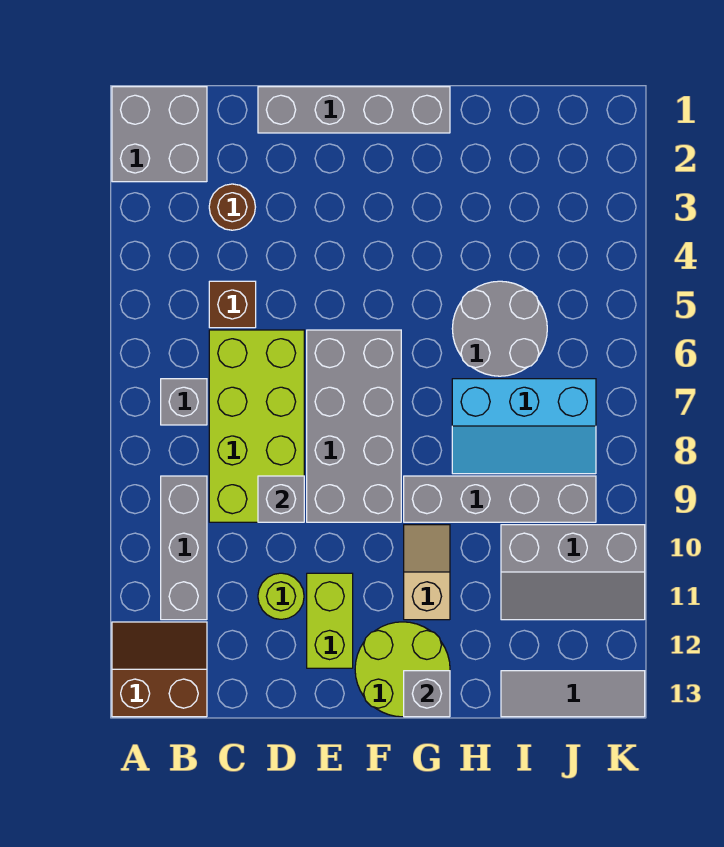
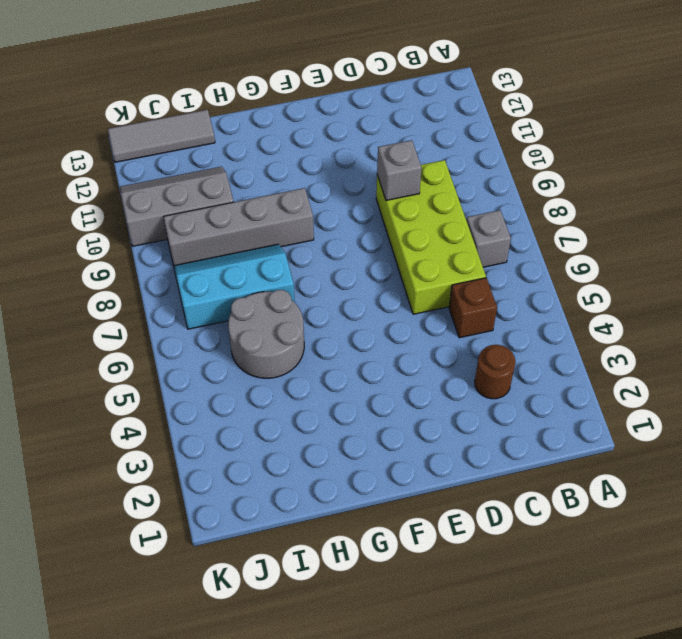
none -> grey 2x2 brick [112,87,207,182]
none -> brown 2x2 slope [112,622,207,717]
none -> grey 1x3 brick [161,476,207,620]

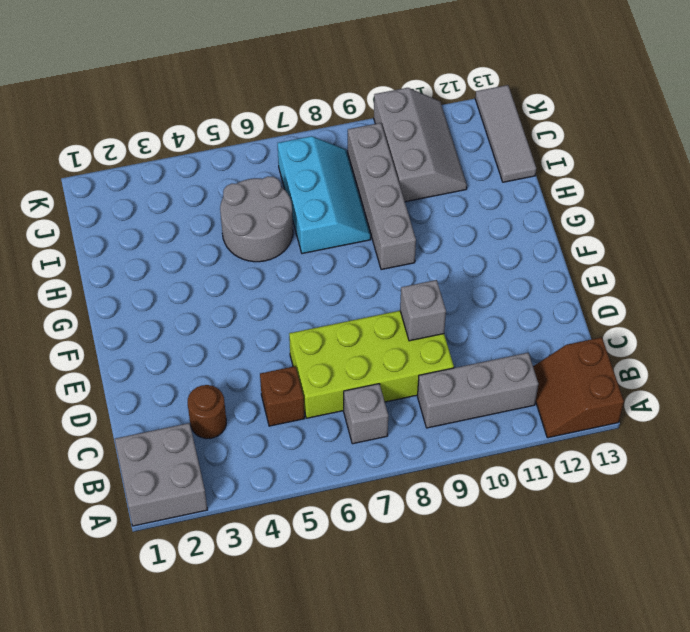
none -> grey 1x4 brick [258,87,450,133]
none -> lime 1x1 round brick [258,573,304,619]
none -> grey 2x4 brick [307,330,401,522]

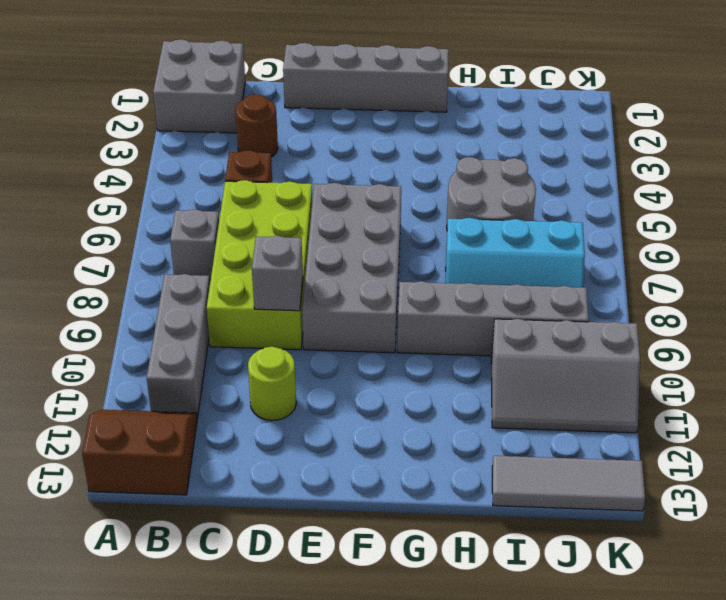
none -> lime 1x2 brick [307,573,353,668]
none -> lime 2x2 round brick [355,622,450,717]
none -> tan 1x2 slope [404,525,450,620]

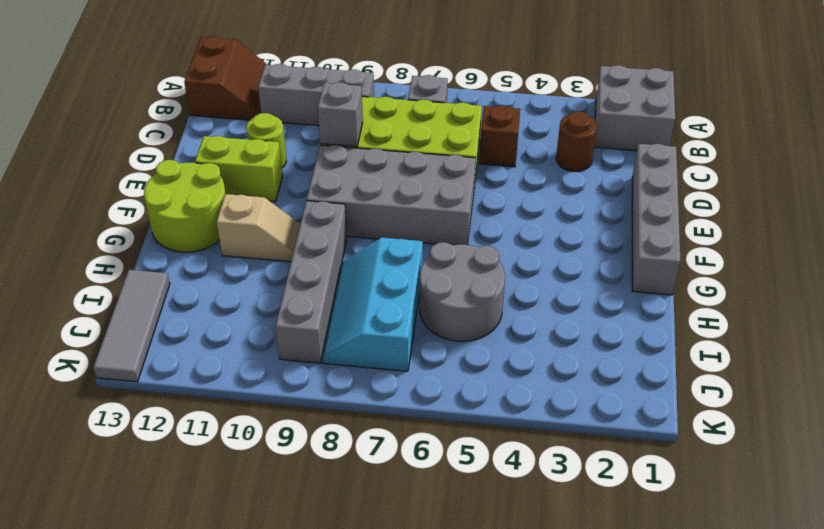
none -> grey 2x3 slope [501,525,645,620]
none -> grey 1x1 brick [404,671,450,717]

